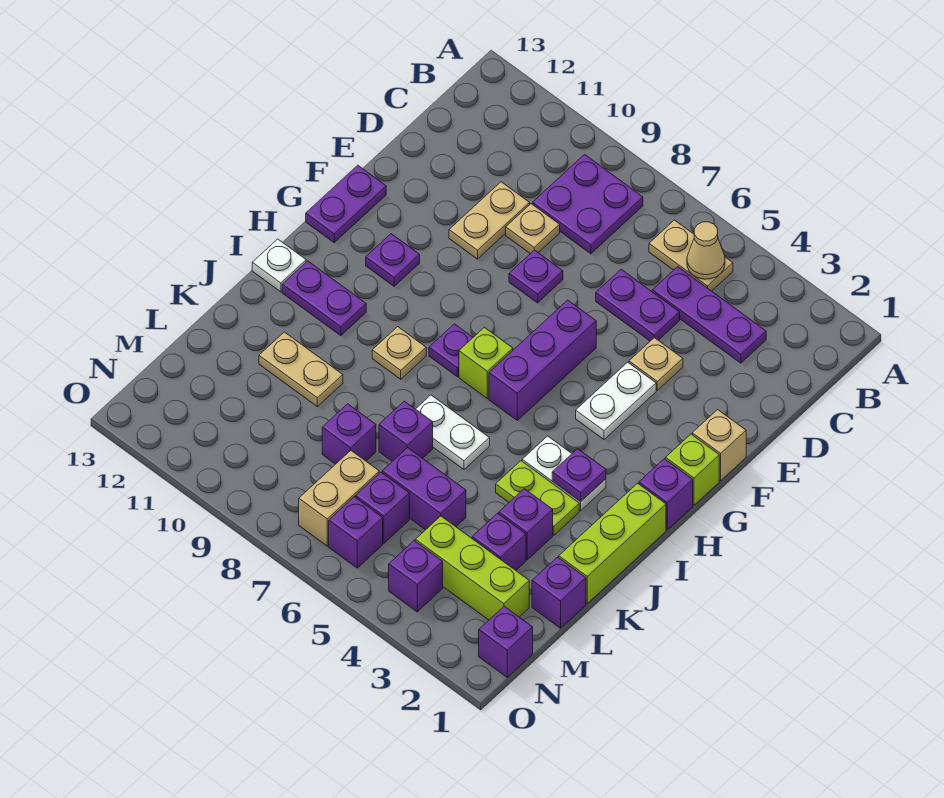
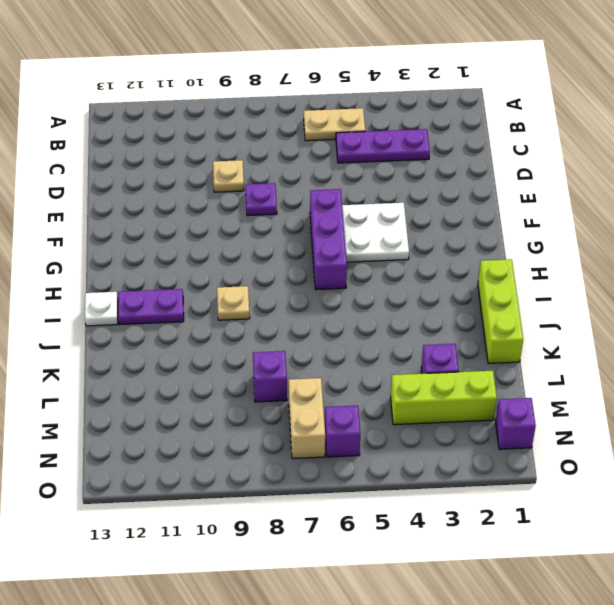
white 2x2 plate [342,203,409,262] -> white 1x2 plate [576,362,656,440]
none -> purple 2x2 plate [532,155,643,254]
none -> purple 1x2 plate [596,269,680,341]
none -> tan 1x2 plate [449,182,530,259]
none -> tan 1x1 plate [629,338,683,390]

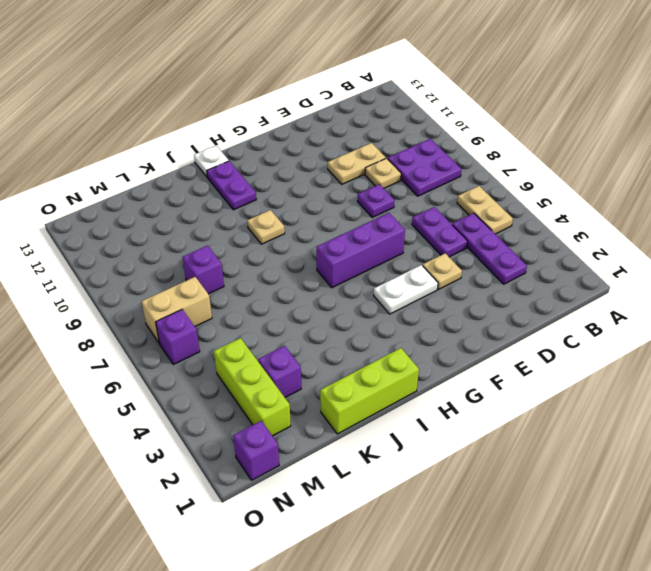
none -> tan 1x1 brick [692,410,746,481]
none -> purple 1x2 plate [306,165,386,242]
none -> lime 1x1 brick [666,434,719,505]
none -> purple 1x1 plate [366,234,420,286]

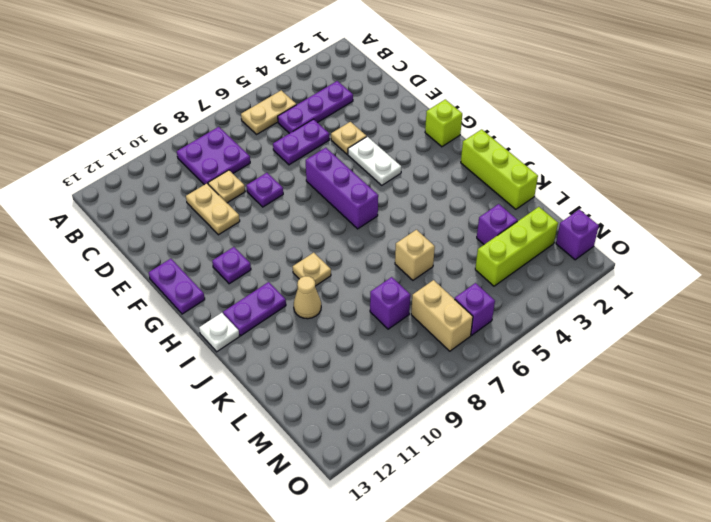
tan 1x1 cone [294,276,321,319] -> tan 1x1 cone moved to [687,222,725,279]
tan 1x1 brick [395,230,435,280] -> tan 1x1 brick moved to [692,410,746,481]
none -> purple 1x1 brick [639,459,693,530]
none -> lime 1x1 brick [459,327,513,398]
none -> purple 1x1 plate [429,324,473,377]
none -> white 1x2 plate [522,436,606,511]

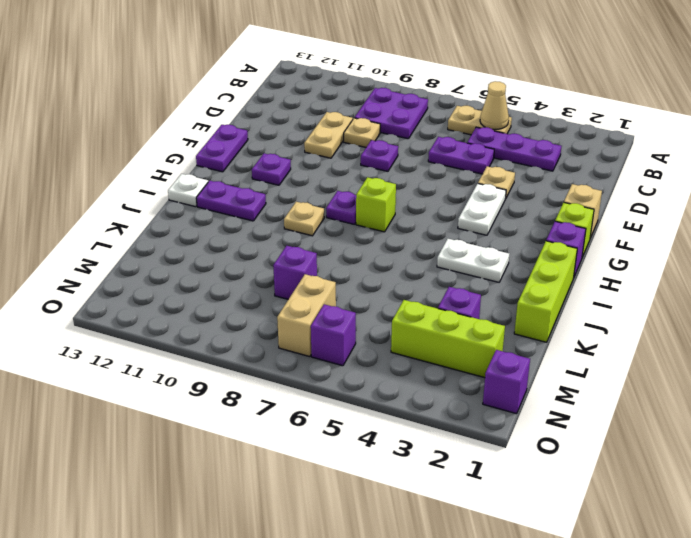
none -> purple 1x3 brick [489,300,596,420]
none -> lime 1x2 plate [496,461,579,535]
none -> white 1x2 plate [416,395,490,469]
none -> purple 1x1 brick [499,489,553,560]

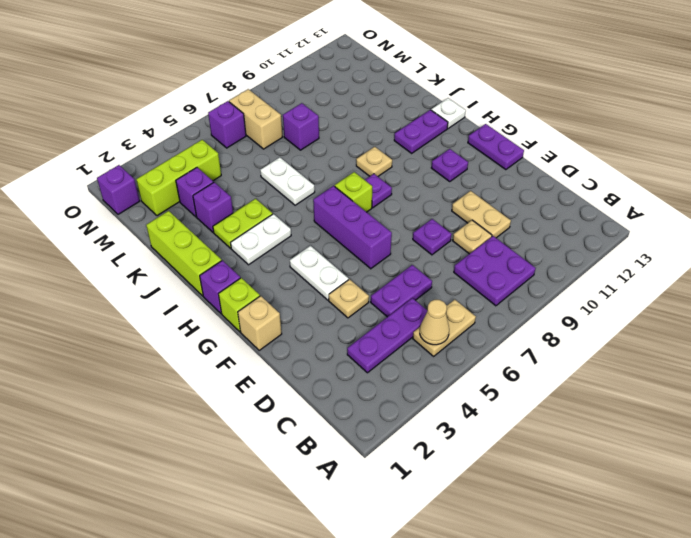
white 1x2 plate [260,157,315,205] -> white 1x2 plate turned to [416,395,490,469]
none -> purple 1x1 brick [379,401,433,461]
none -> tan 1x2 plate [259,332,343,407]
none -> purple 1x1 brick [532,557,586,628]
none -> purple 1x2 brick [382,448,466,530]

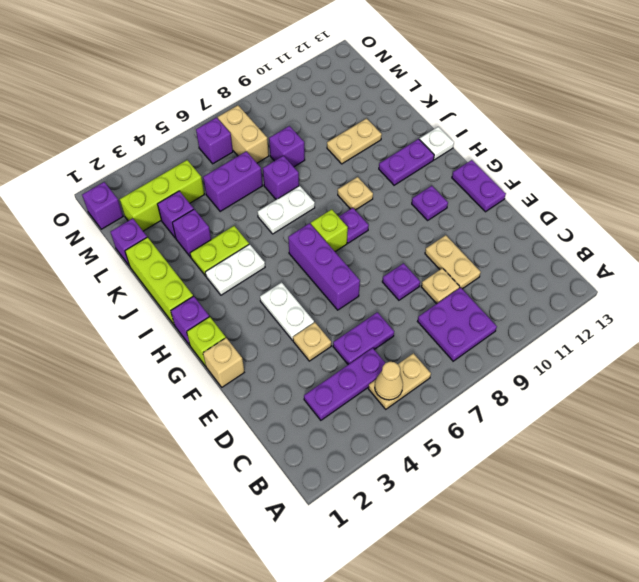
none -> purple 1x1 brick [355,472,409,543]
none -> purple 1x1 brick [389,541,443,612]
none -> purple 1x1 plate [552,449,606,502]

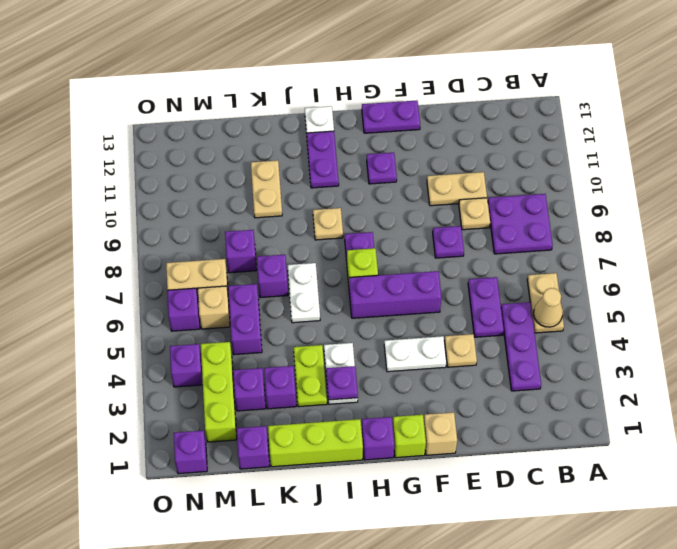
tan 1x1 brick [198,286,230,329] -> purple 1x1 brick [355,472,409,543]

